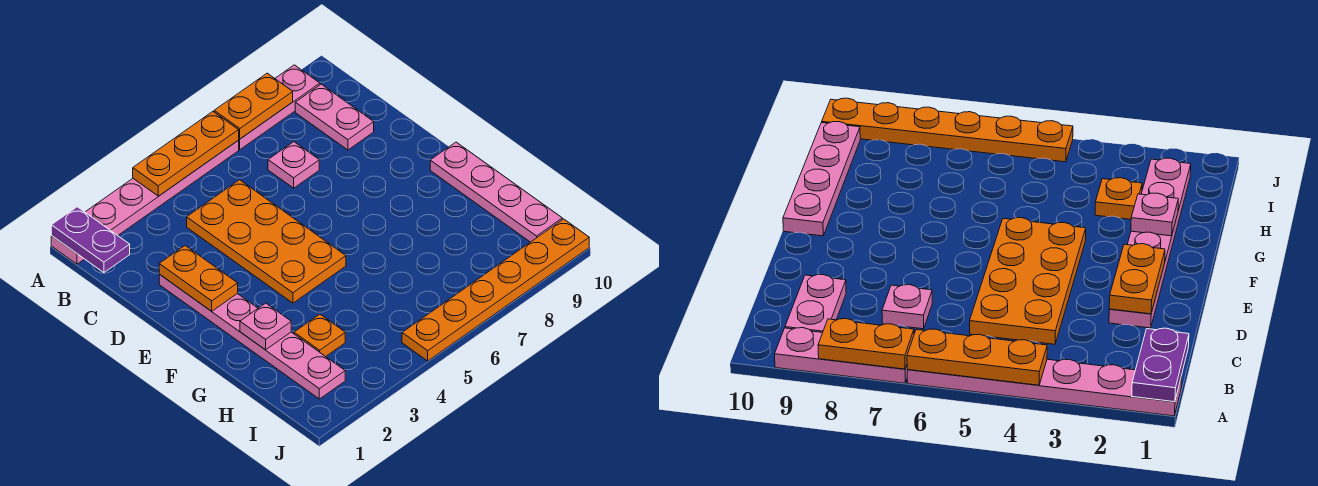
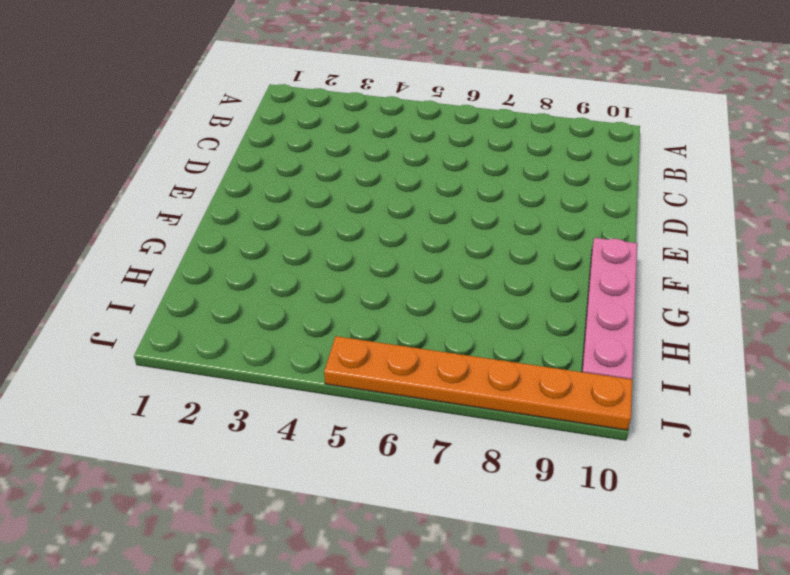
none -> pink 1x6 plate [51,141,239,264]
none -> pink 1x3 plate [238,65,320,150]
none -> pink 1x2 plate [295,84,374,150]

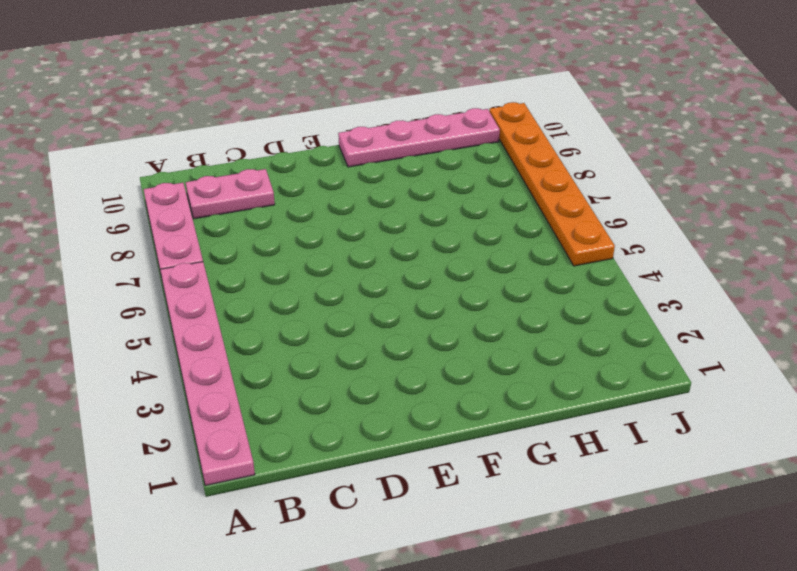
none -> orange 2x4 plate [187,180,346,303]
none -> pink 1x1 plate [268,142,319,188]
none -> pink 1x6 plate [159,274,345,399]

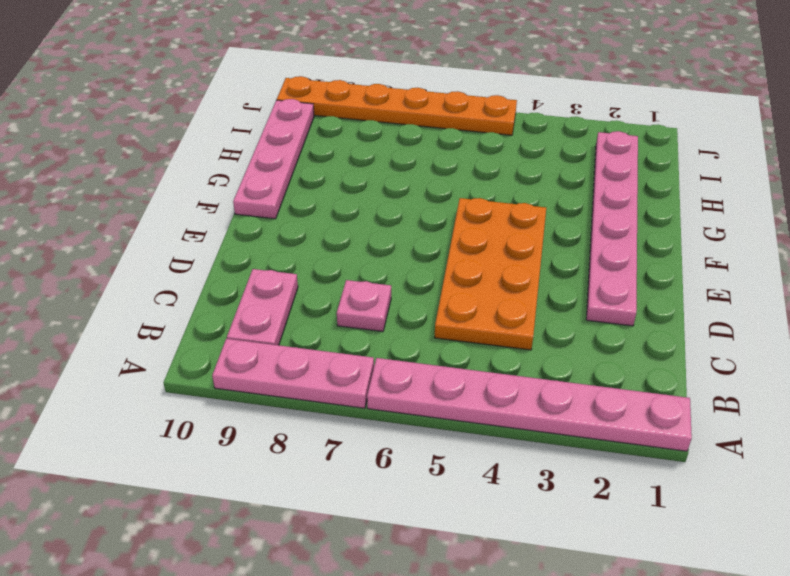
none -> orange 1x1 plate [294,314,345,356]
none -> purple 1x2 plate [51,207,130,273]
none -> orange 1x3 plate [133,112,239,196]

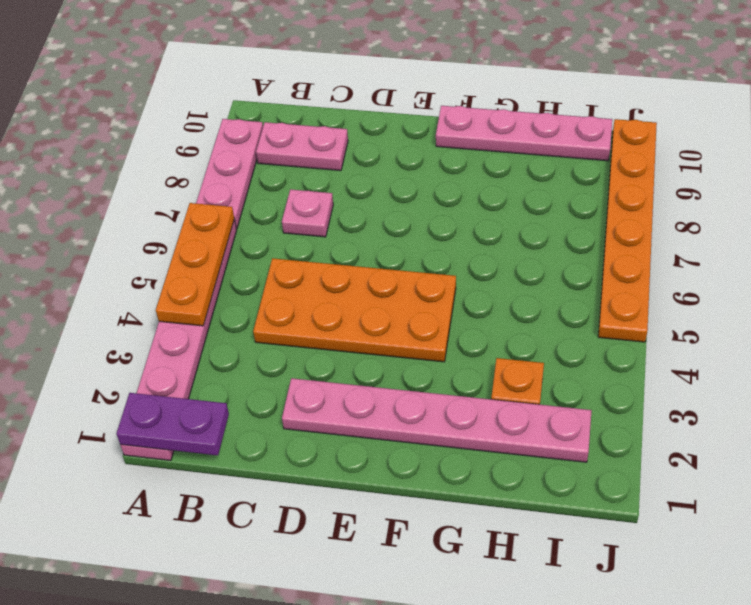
none -> orange 1x2 plate [214,73,293,139]
none -> orange 1x2 plate [159,246,238,311]
none -> pink 1x1 plate [240,303,291,350]

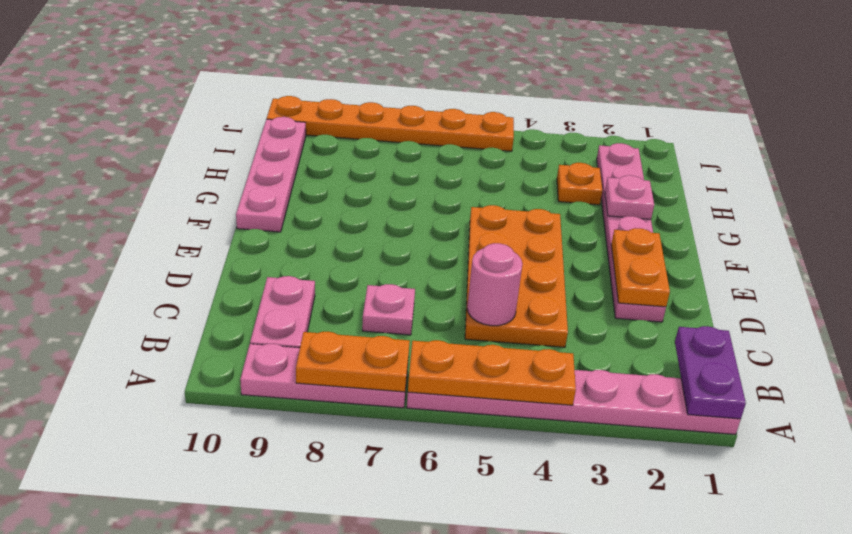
pink 1x1 round brick [467,243,522,326] -> none

